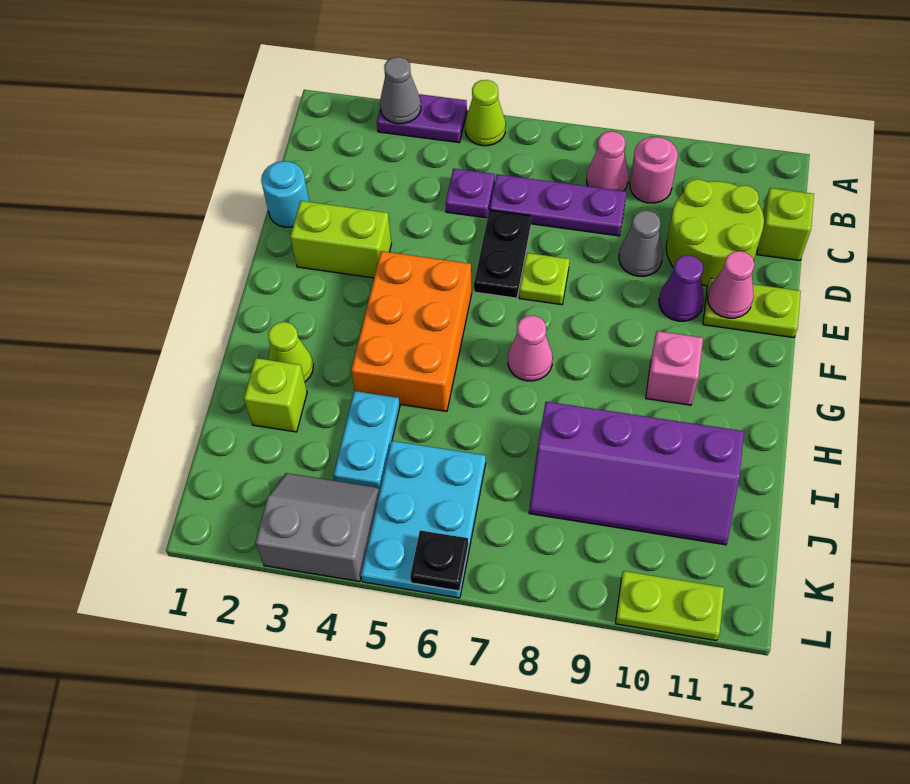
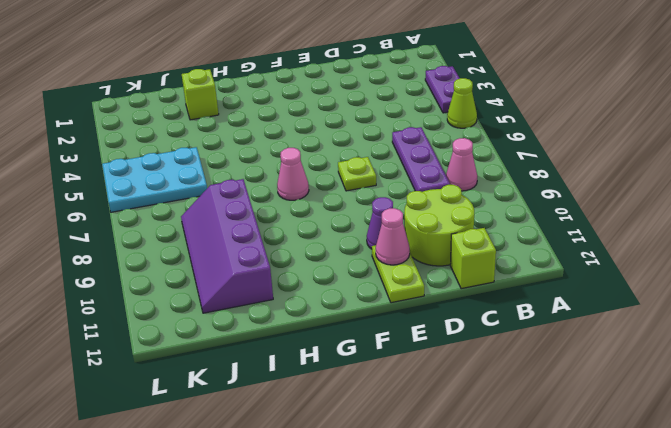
none -> pink 1x1 round brick [630,137,678,203]
none -> purple 1x1 plate [446,169,495,218]
none -> cyan 1x1 round brick [261,161,309,227]

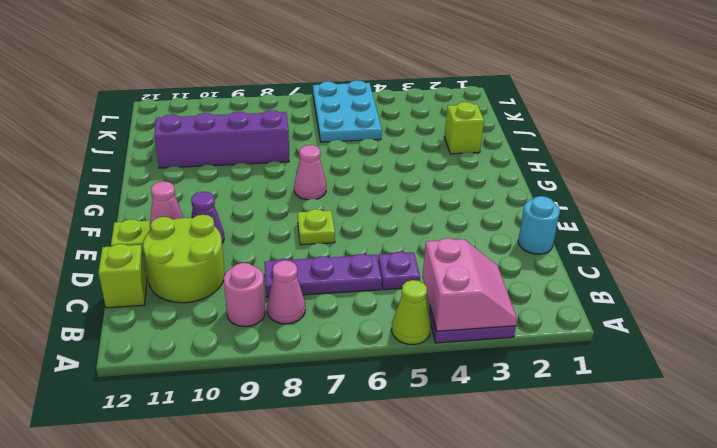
pink 2x2 slope [423,238,517,331] -> grey 1x1 cone [380,57,421,124]
none -> black 1x2 plate [474,210,531,298]
none -> grey 1x1 cone [619,210,663,276]
none -> lime 1x2 brick [290,201,391,278]

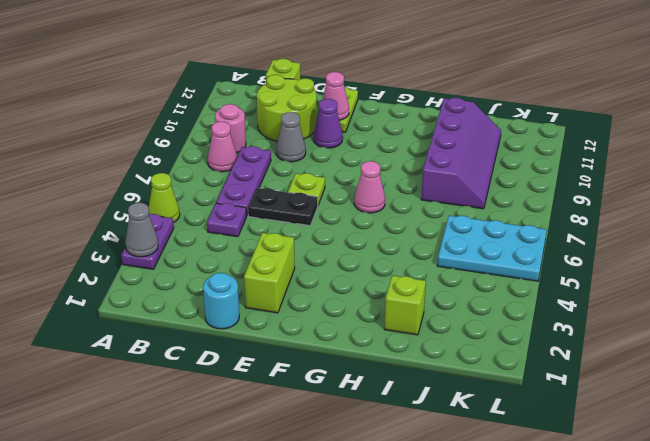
none -> orange 2x3 brick [351,251,472,411]
none -> pink 1x1 brick [646,331,703,405]
none -> lime 1x1 cone [268,322,313,382]

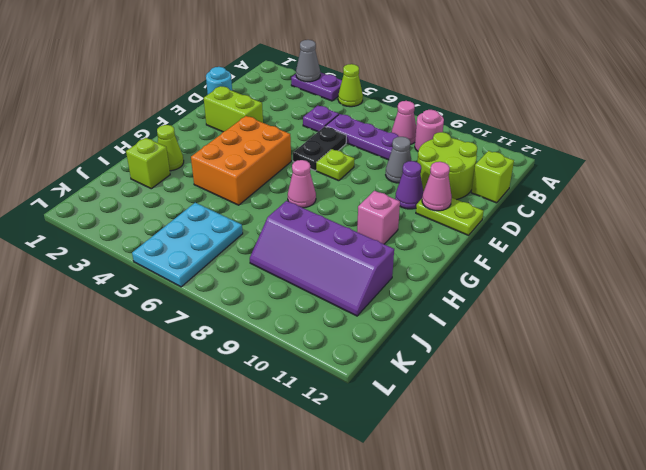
none -> cyan 1x2 plate [333,391,400,489]
none -> grey 2x2 slope [255,473,380,582]
none -> lime 1x2 plate [615,571,724,641]

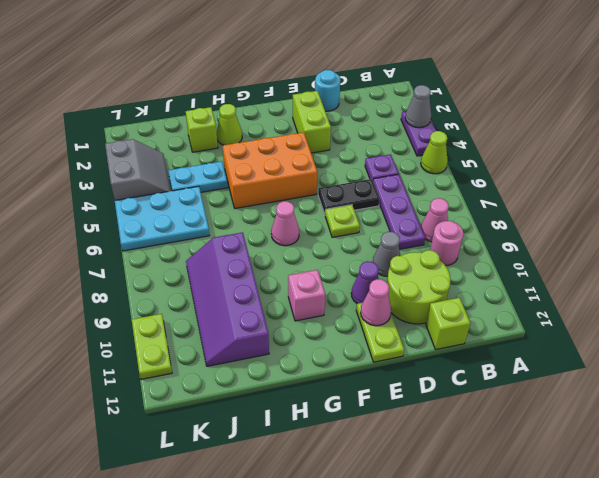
none -> black 1x1 plate [410,530,468,591]

